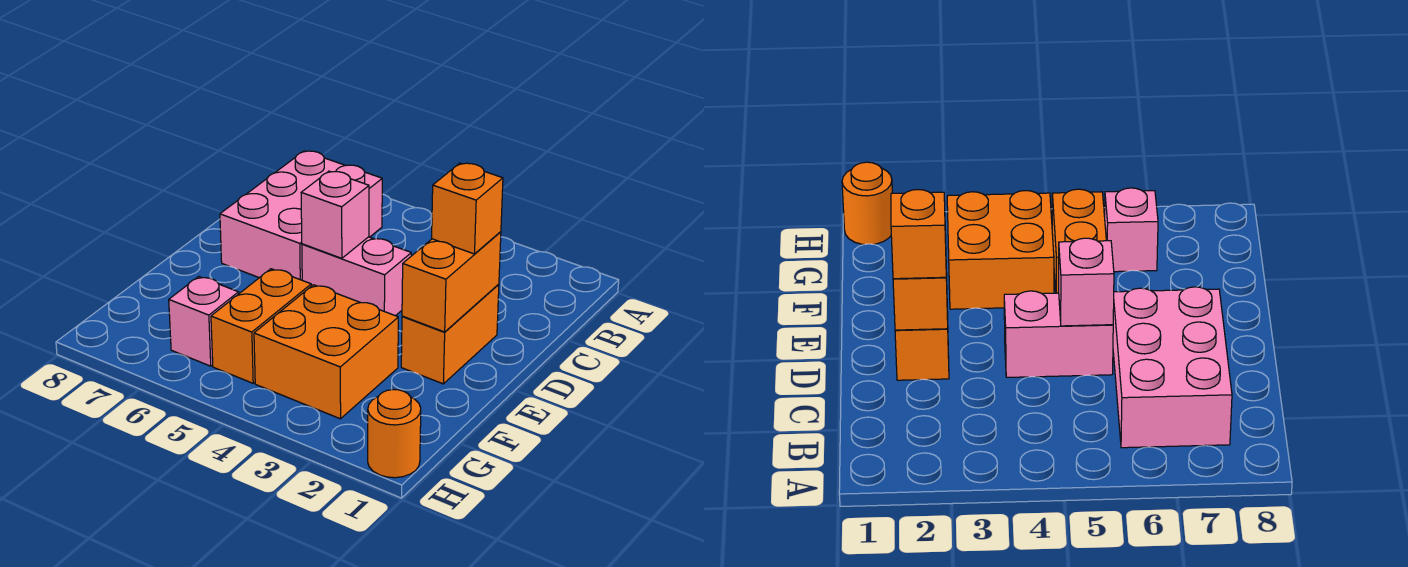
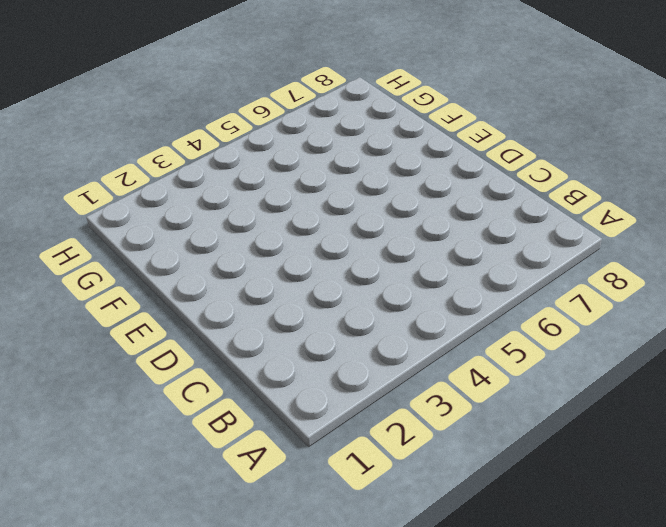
none -> pink 2x3 brick [220,151,382,280]
none -> orange 1x2 brick [401,284,499,384]

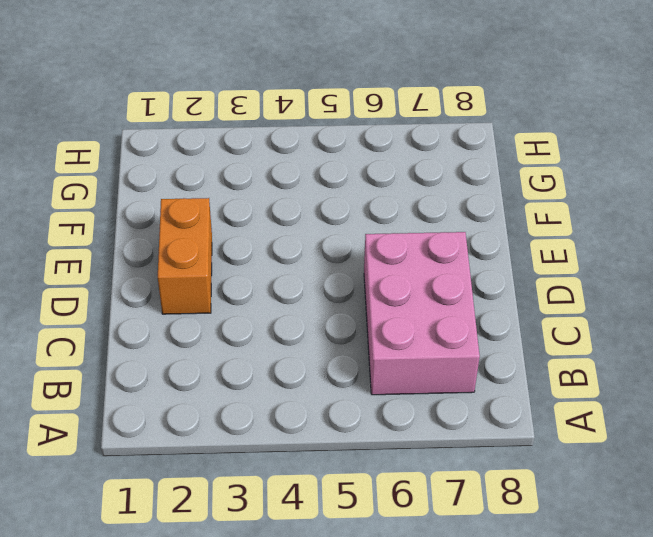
none -> pink 1x2 brick [302,237,411,316]
none -> orange 2x2 brick [254,285,398,419]

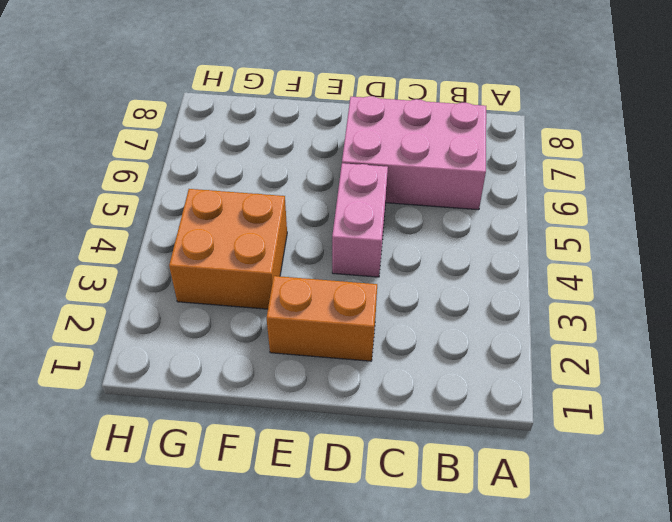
none -> orange 1x2 brick [211,269,311,383]
none -> pink 1x1 brick [169,277,239,366]

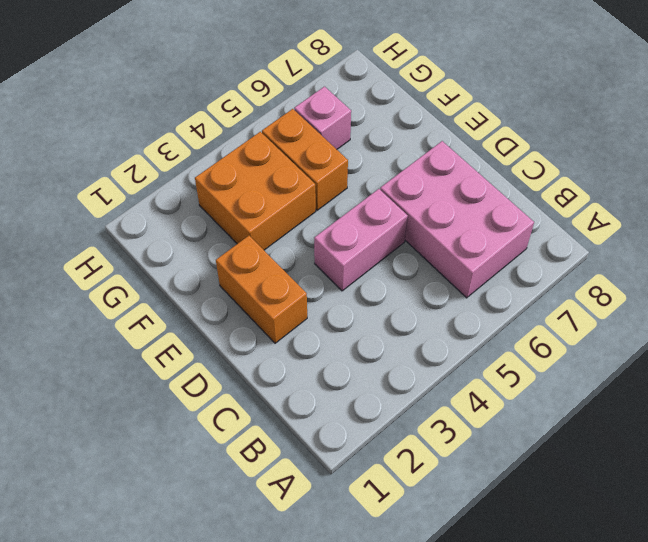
none -> orange 1x1 round brick [368,390,421,478]
none -> orange 1x2 brick [402,232,501,332]

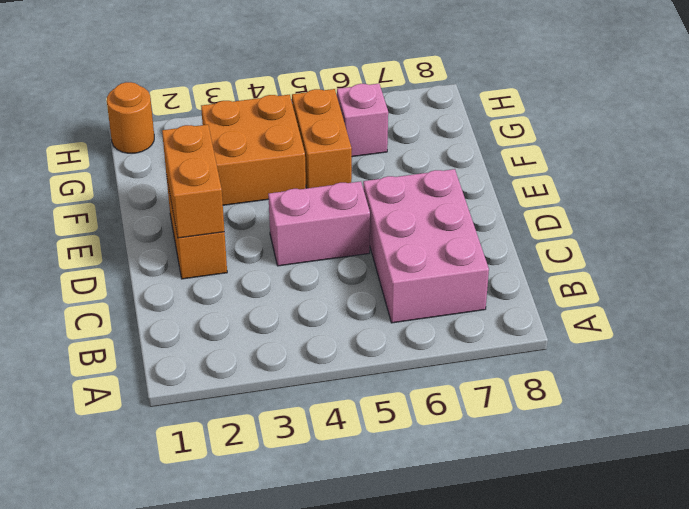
none -> pink 1x1 brick [301,171,369,258]
none -> orange 1x1 brick [432,163,503,254]

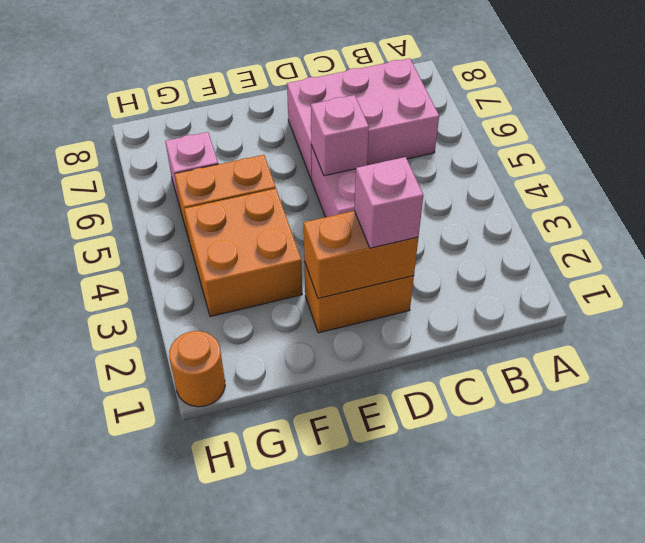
pink 1x1 brick [354,157,423,248] -> orange 1x1 brick [432,163,503,254]

